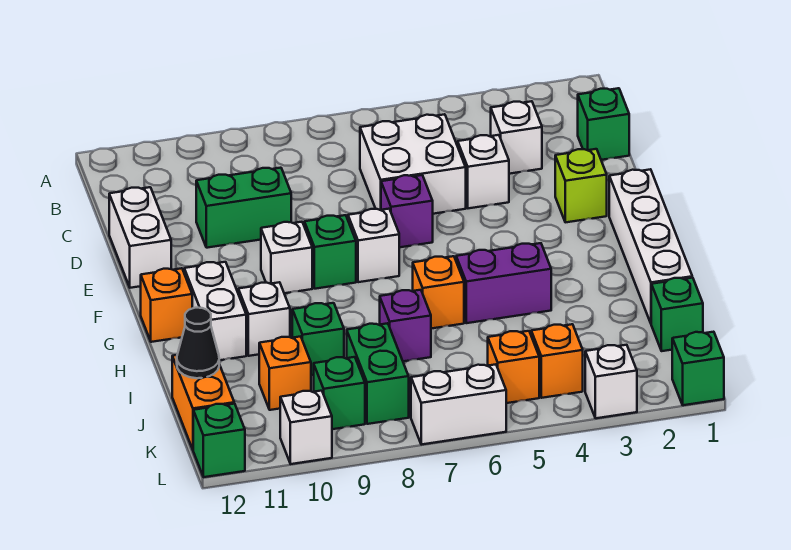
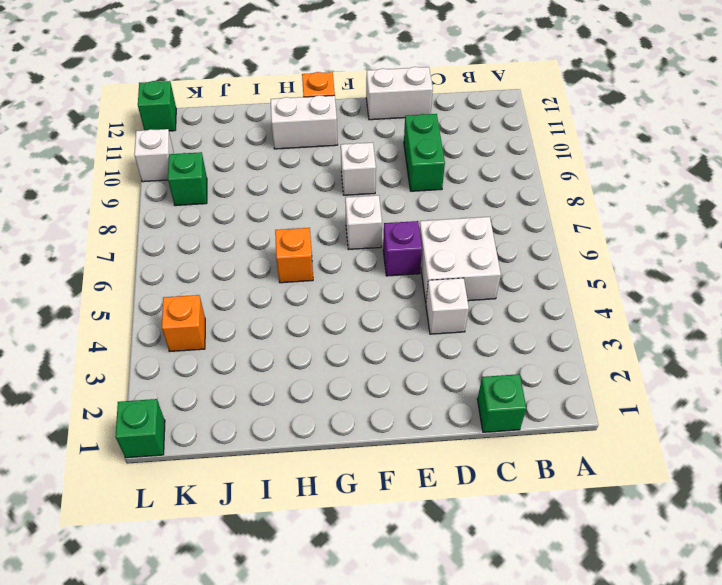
none -> white 1x1 brick [491,101,542,174]
none -> lime 1x1 brick [555,149,607,222]
none -> white 1x4 brick [609,169,692,323]
none -> green 1x1 brick [304,215,356,289]

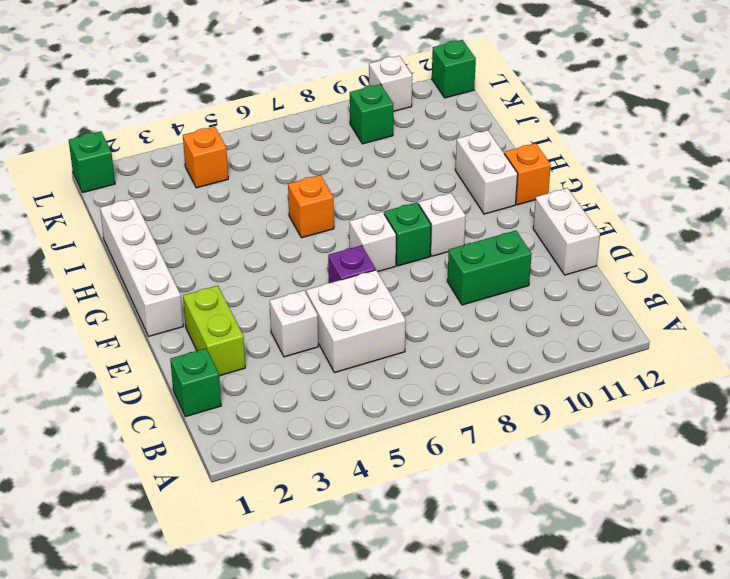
lime 1x2 brick [183,286,245,376] -> lime 1x1 brick [555,149,607,222]
none -> white 1x1 brick [491,101,542,174]
none -> purple 1x2 brick [456,243,551,323]
none -> white 1x1 brick [238,282,290,356]
none -> purple 1x1 brick [380,290,431,361]

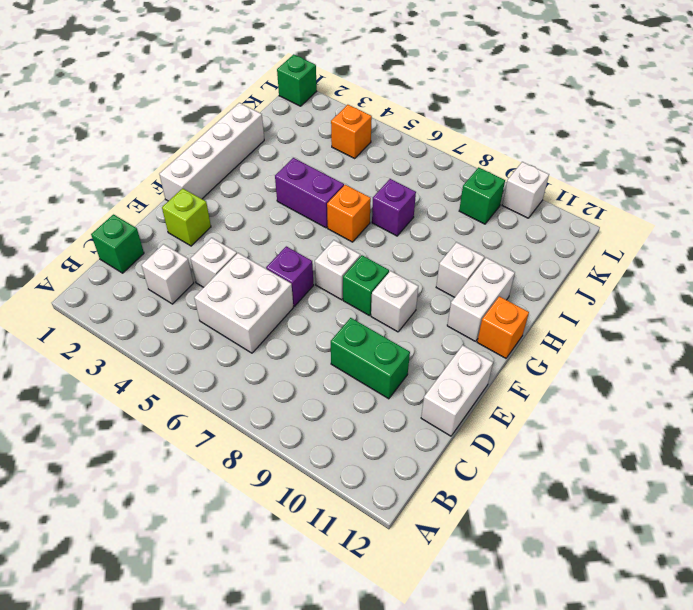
none -> green 1x1 brick [292,303,344,375]
none -> green 1x1 brick [651,278,703,351]
none -> green 1x2 brick [347,323,409,424]
none -> orange 1x1 brick [259,336,311,410]

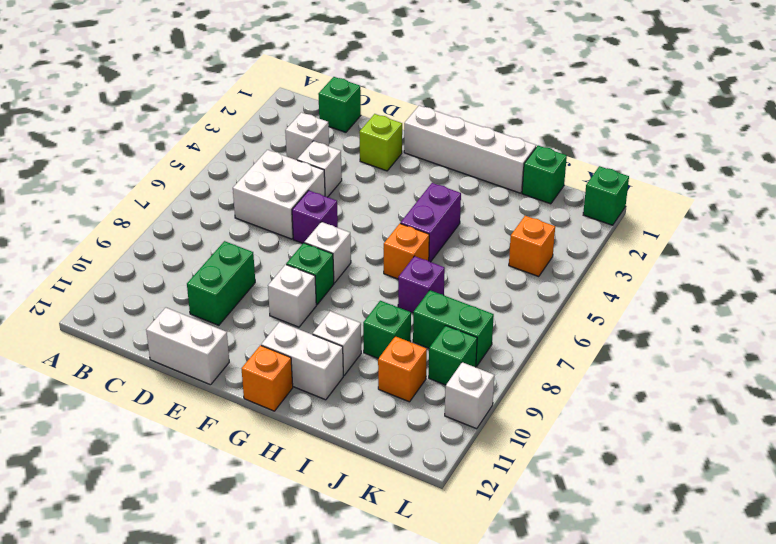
none -> orange 1x2 brick [172,355,234,449]
none -> orange 1x1 brick [488,331,539,403]
none -> white 1x1 brick [585,345,637,418]
none -> white 1x2 brick [411,364,506,445]

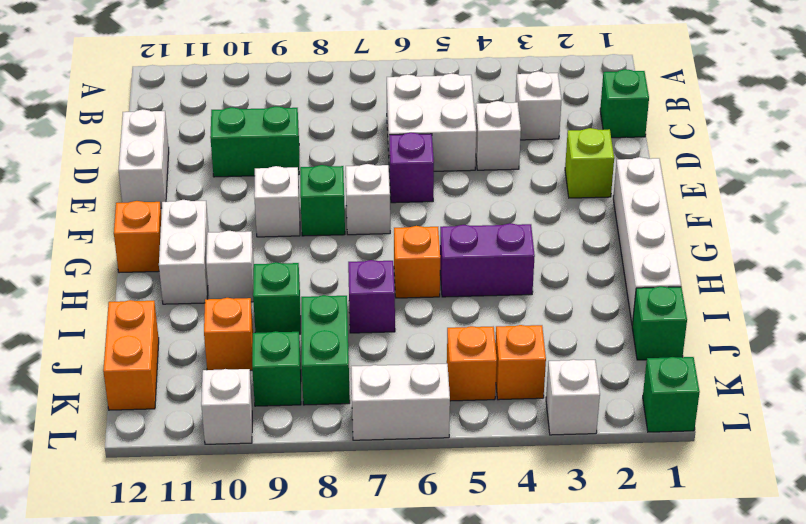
none -> green 1x1 brick [193,404,245,477]
none -> black 1x1 cone [177,308,219,378]

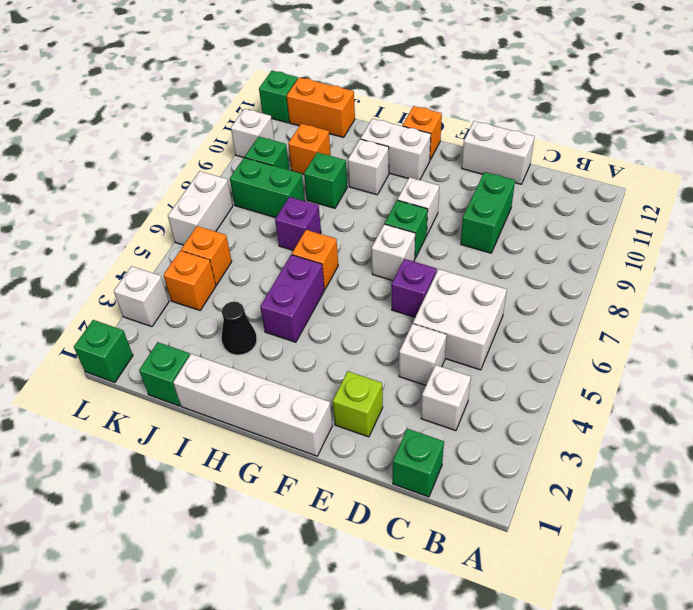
black 1x1 cone [222,302,257,355] -> black 1x1 cone moved to [177,308,219,378]

